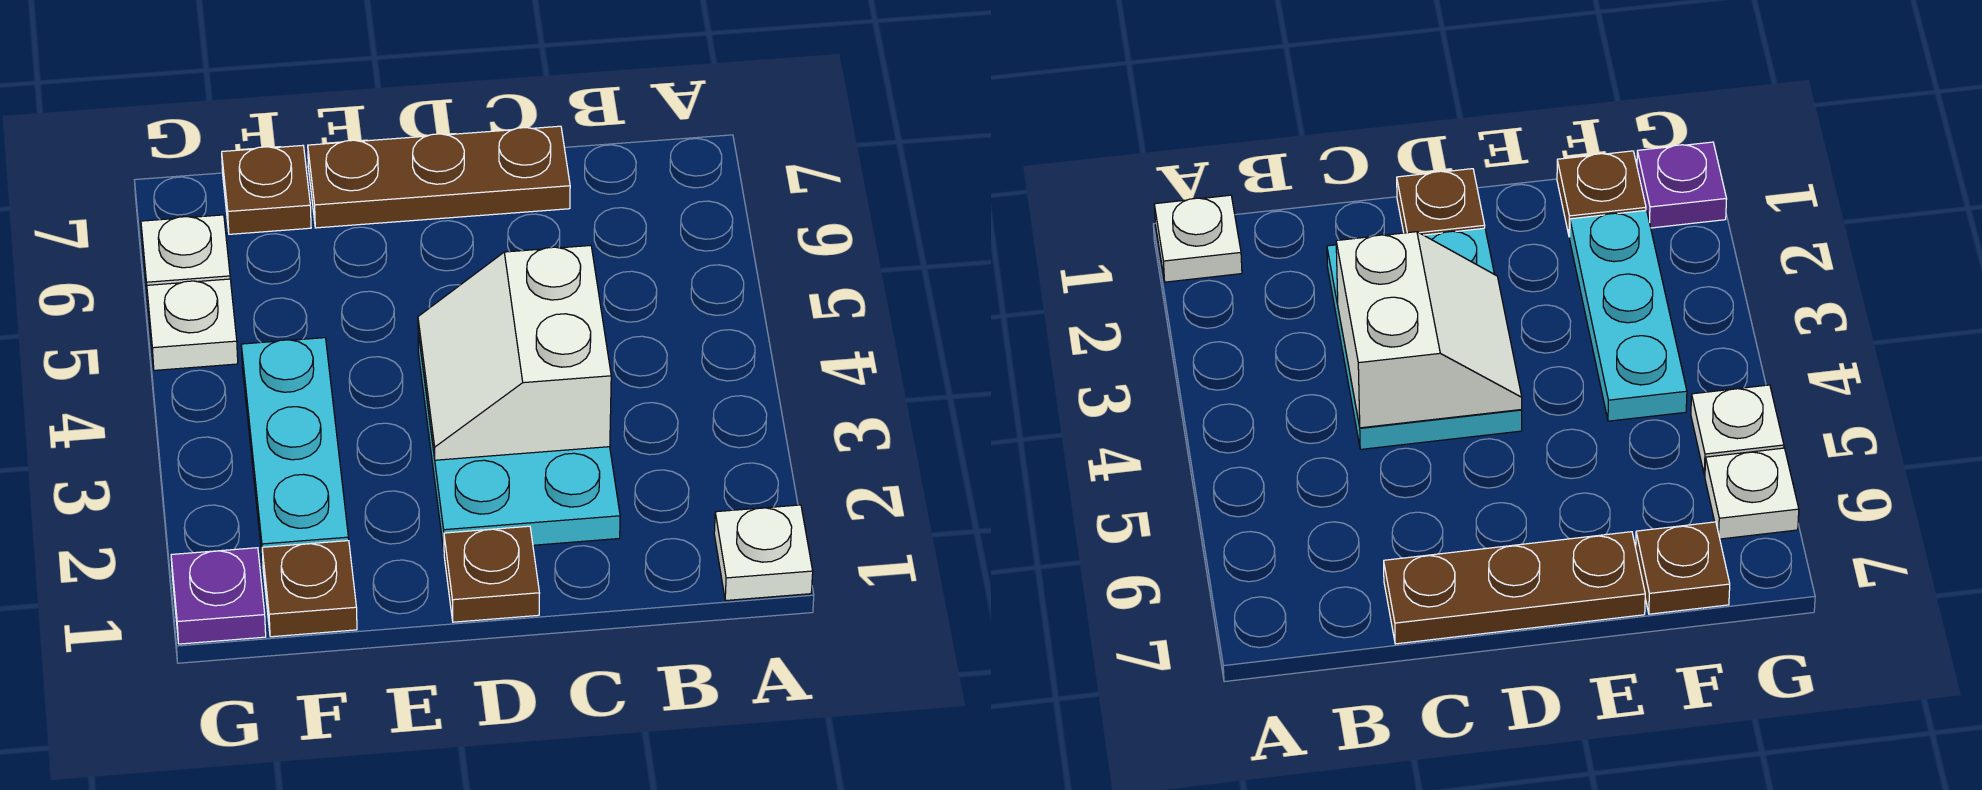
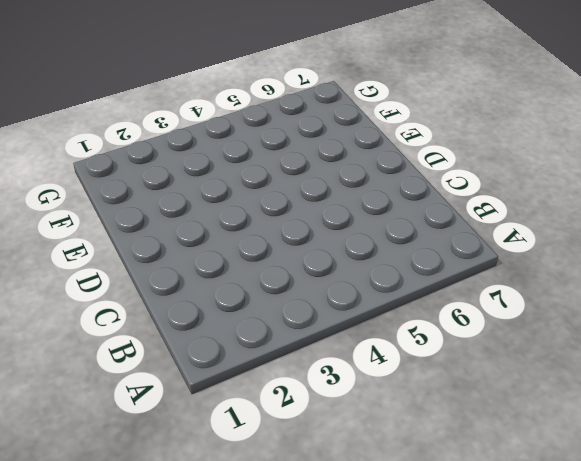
none -> white 1x1 plate [714,505,813,601]
none -> cyan 2x3 plate [418,333,620,550]

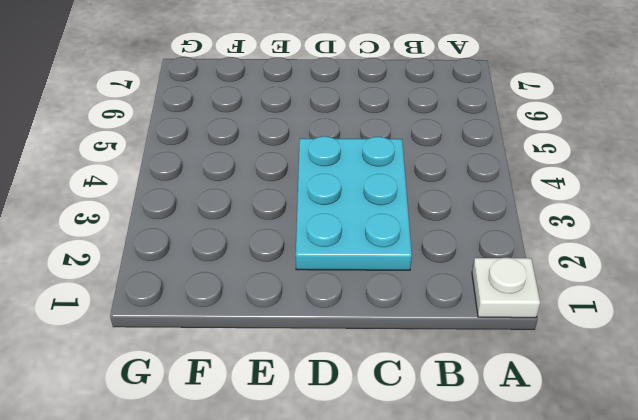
none -> brown 1x3 plate [308,126,570,228]
none -> brown 1x1 plate [444,526,540,622]

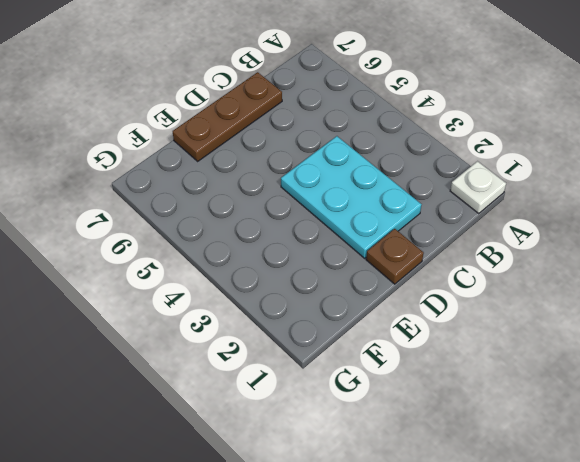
none -> brown 1x1 plate [262,541,357,637]
none -> cyan 1x3 plate [241,338,349,563]

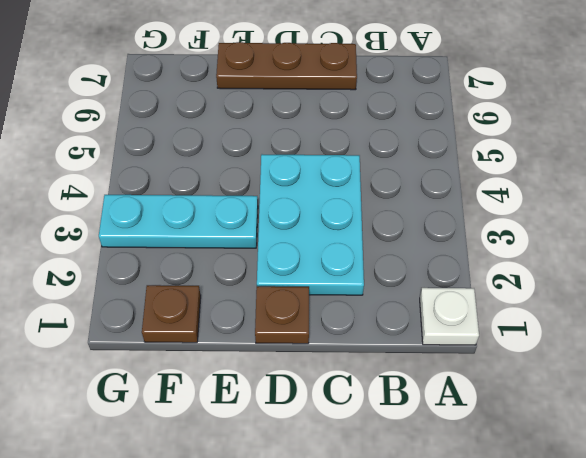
cyan 1x3 plate [99,195,258,248] -> cyan 1x3 plate turned to [241,338,349,563]
none -> brown 1x1 plate [222,145,311,234]
none -> purple 1x1 plate [171,548,266,644]

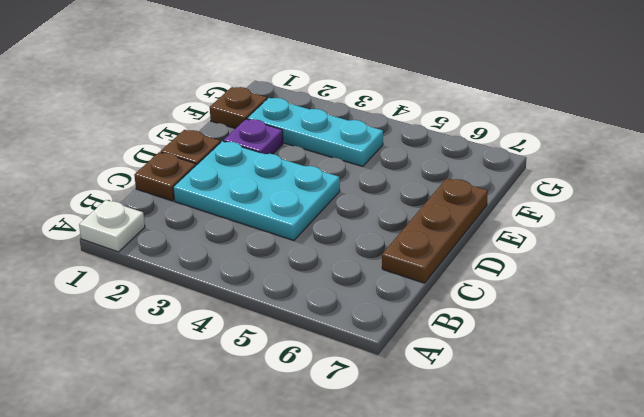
brown 1x1 plate [134,152,196,201] -> brown 1x1 plate moved to [222,145,311,234]
purple 1x1 plate [223,119,283,154] -> purple 1x1 plate moved to [171,548,266,644]
none -> white 1x1 plate [147,279,238,370]
none -> white 1x1 plate [141,215,230,301]

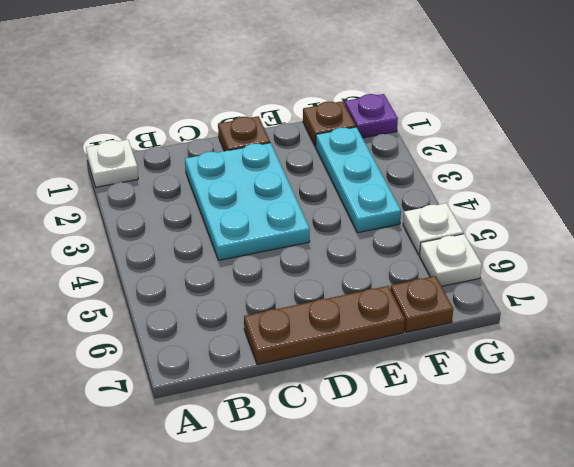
none -> white 2x2 slope [418,245,611,460]

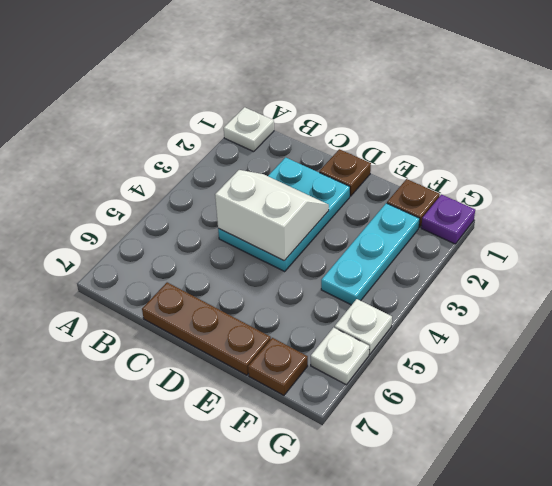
white 2x2 slope [215,170,329,261] -> white 2x2 slope turned to [418,245,611,460]

